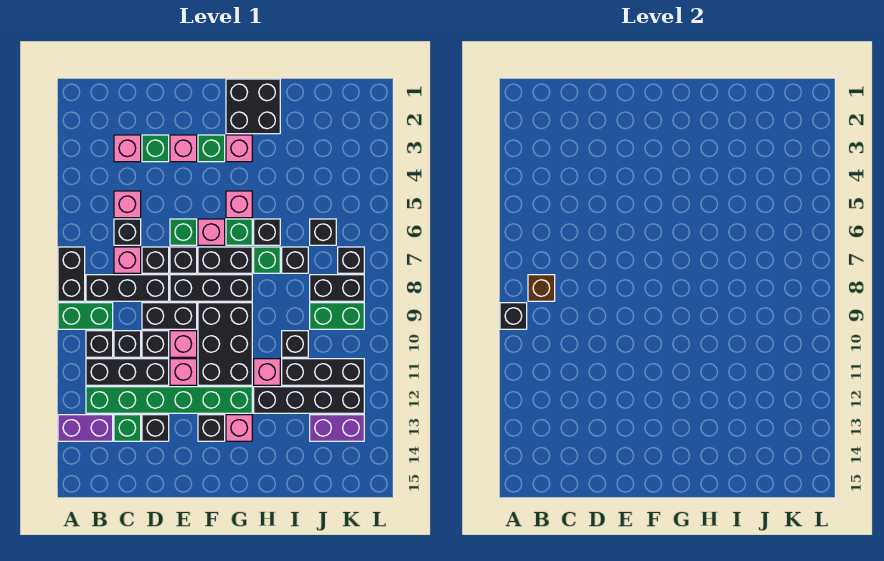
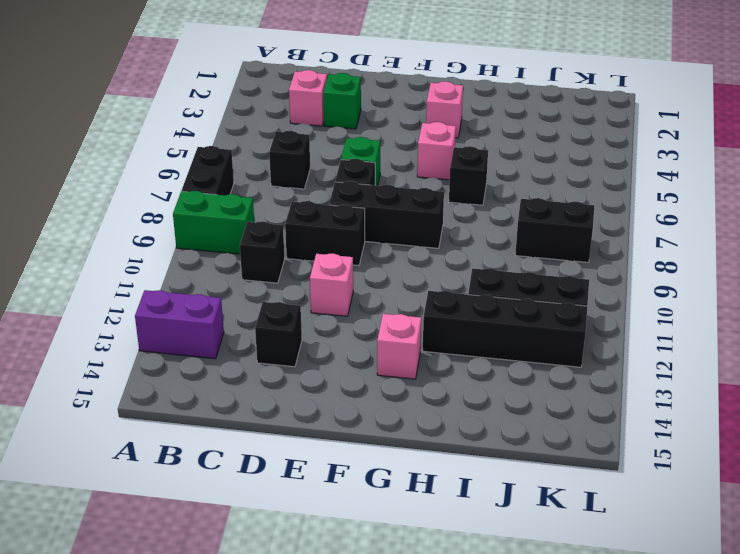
none -> black 1x3 brick [86,275,169,301]
none -> black 1x1 brick [86,331,113,357]
none -> black 1x3 brick [86,359,169,385]
none -> green 1x6 brick [86,387,252,413]

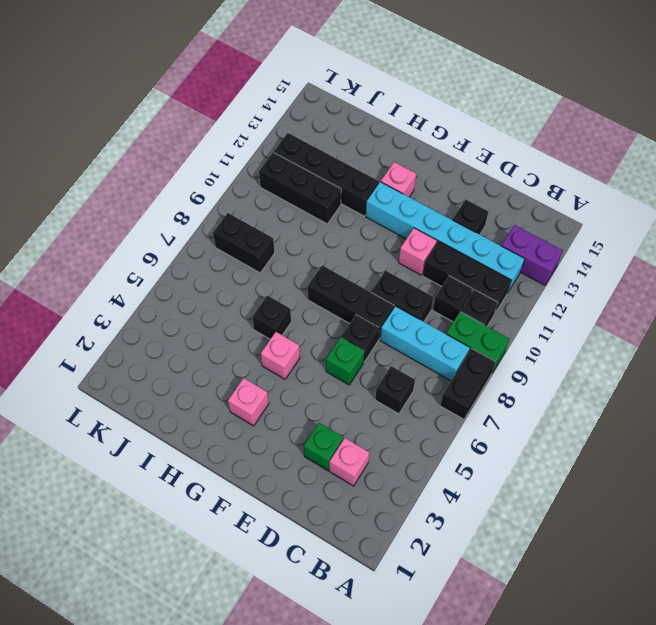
cyan 1x3 brick [380,306,470,381] -> black 1x3 brick [86,275,169,301]
cyan 1x6 brick [366,182,524,292] -> green 1x6 brick [86,387,252,413]
none -> pink 1x1 brick [114,191,141,218]
none -> pink 1x1 brick [114,247,141,273]
none -> green 1x1 brick [114,415,141,441]
none -> black 1x1 brick [142,247,169,273]

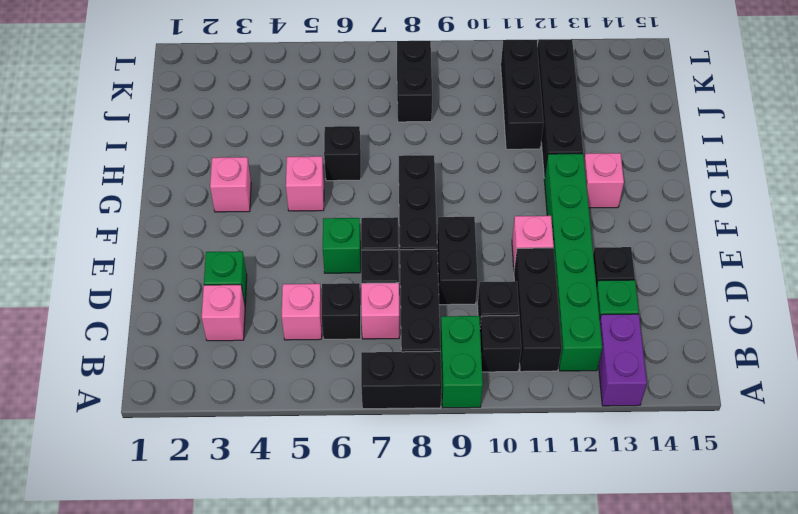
none -> black 1x1 brick [142,331,169,357]
none -> pink 1x1 brick [170,135,197,162]
none -> pink 1x1 brick [170,331,197,357]
none -> green 1x1 brick [198,135,225,162]

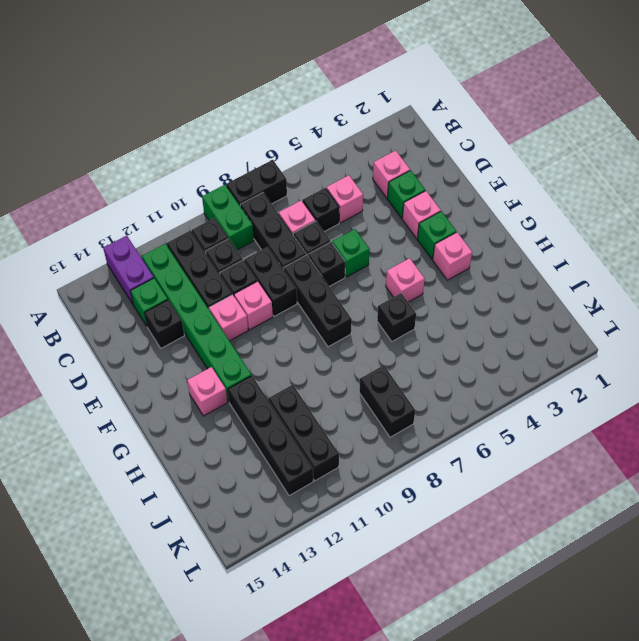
none -> pink 1x1 brick [198,219,225,245]
none -> black 1x2 brick [198,247,252,273]
none -> black 2x3 brick [198,303,252,385]
none -> black 1x1 brick [198,415,225,441]

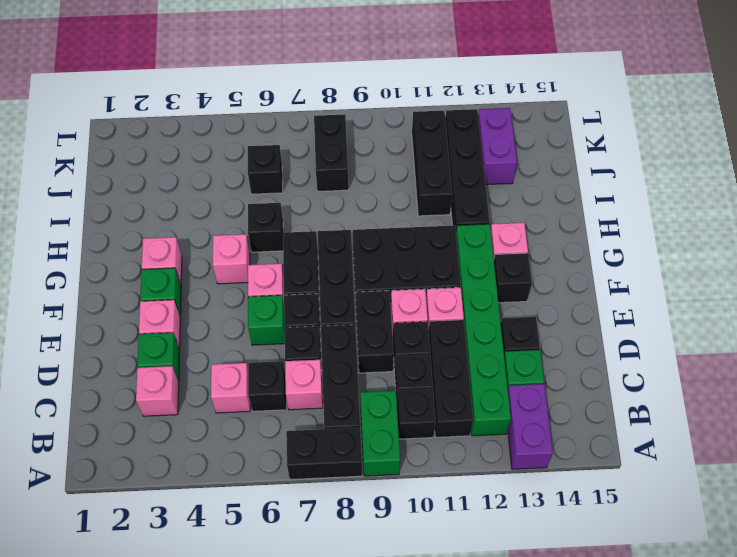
none -> black 2x2 brick [226,79,280,134]
none -> green 1x1 brick [226,219,252,245]
none -> green 1x1 brick [254,247,280,273]
none -> pink 1x1 brick [254,359,280,385]

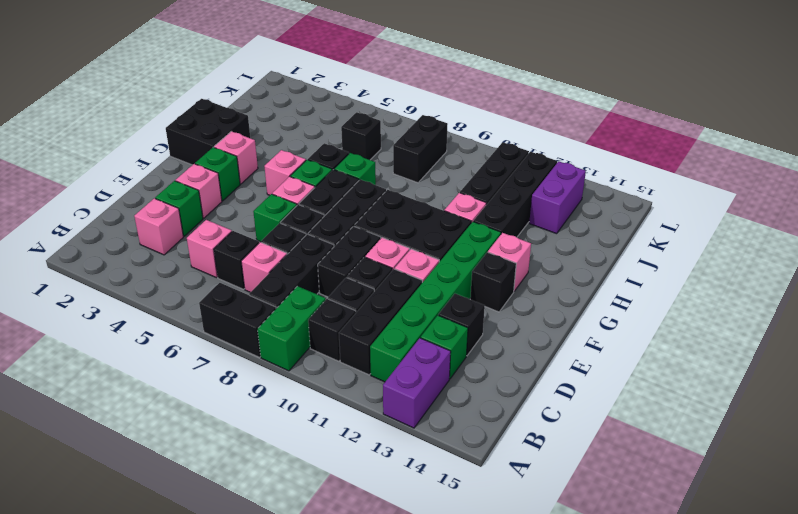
none -> black 1x1 brick [282,247,308,273]
none -> black 1x1 brick [282,331,308,357]
none -> green 1x2 brick [310,303,364,329]
none -> black 1x1 brick [338,247,364,273]

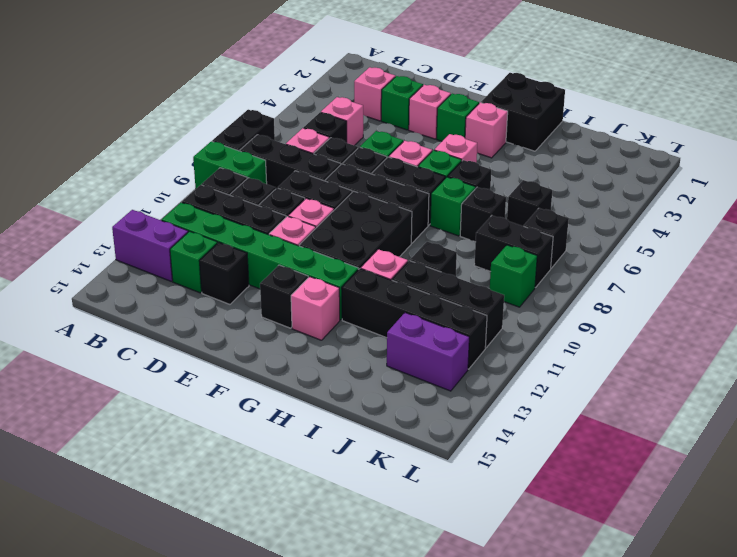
green 1x1 brick [490,245,537,307] -> green 1x2 brick [310,303,364,329]
none -> black 1x1 brick [500,303,527,329]
none -> brown 1x1 brick [528,275,555,301]

